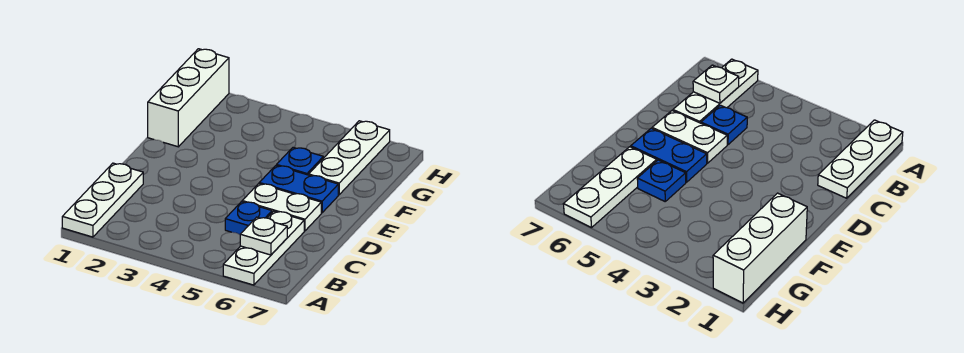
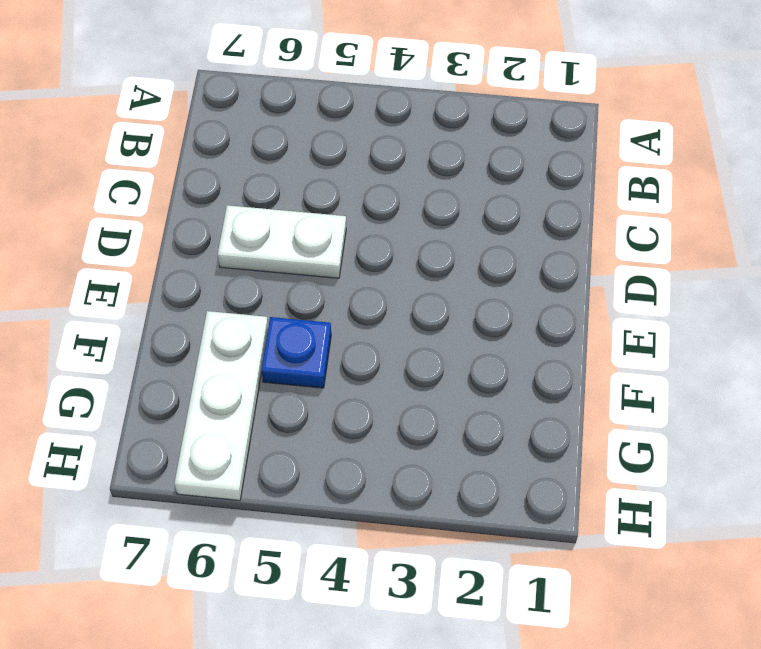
none -> white 1x3 plate [62,163,143,237]
none -> white 1x3 plate [223,211,304,285]

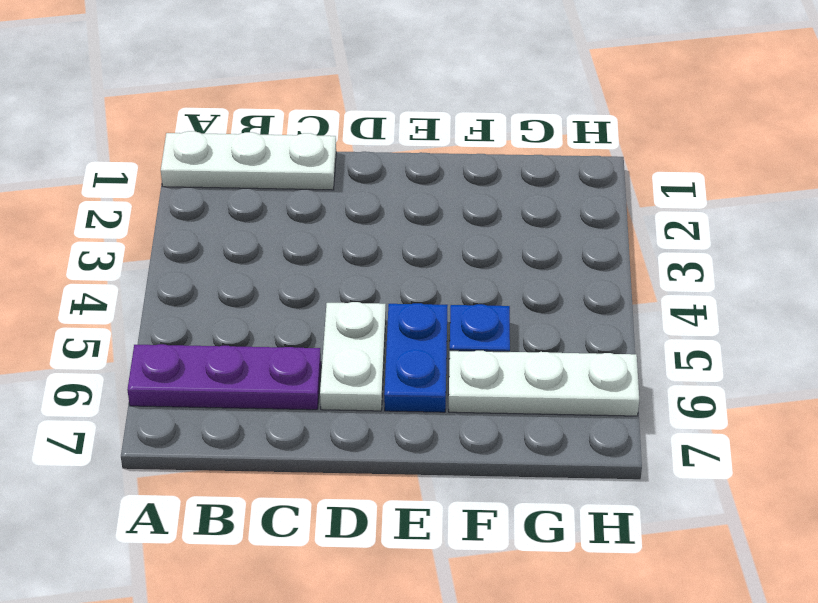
purple 1x3 plate [127,344,321,410] -> white 1x3 plate [223,211,304,285]
none -> blue 1x1 plate [225,202,272,234]
none -> white 1x3 brick [148,49,229,147]

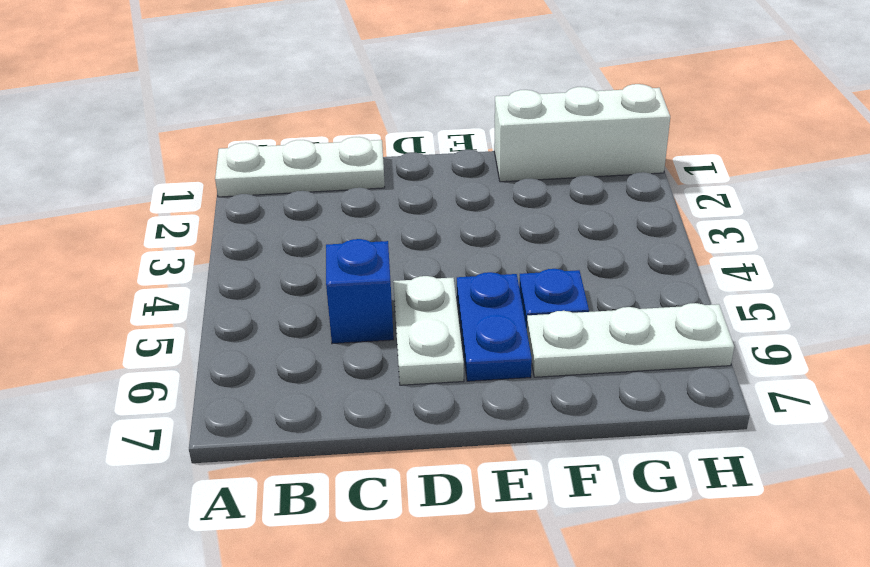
blue 1x1 brick [326,239,394,344] -> blue 1x1 plate [225,202,272,234]
none -> white 1x3 plate [223,211,304,285]
none -> white 1x1 plate [240,217,287,255]

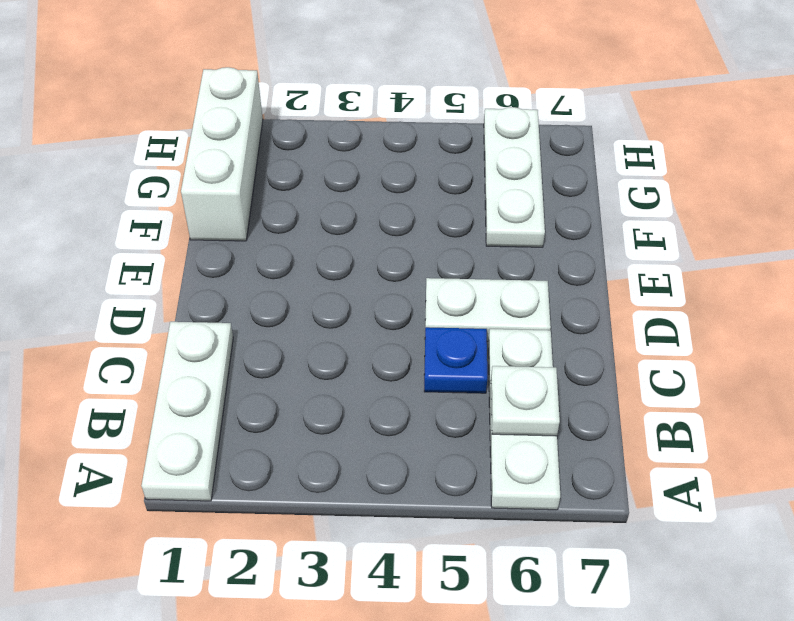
none -> blue 1x2 plate [259,165,338,213]
none -> blue 1x1 plate [277,147,323,175]

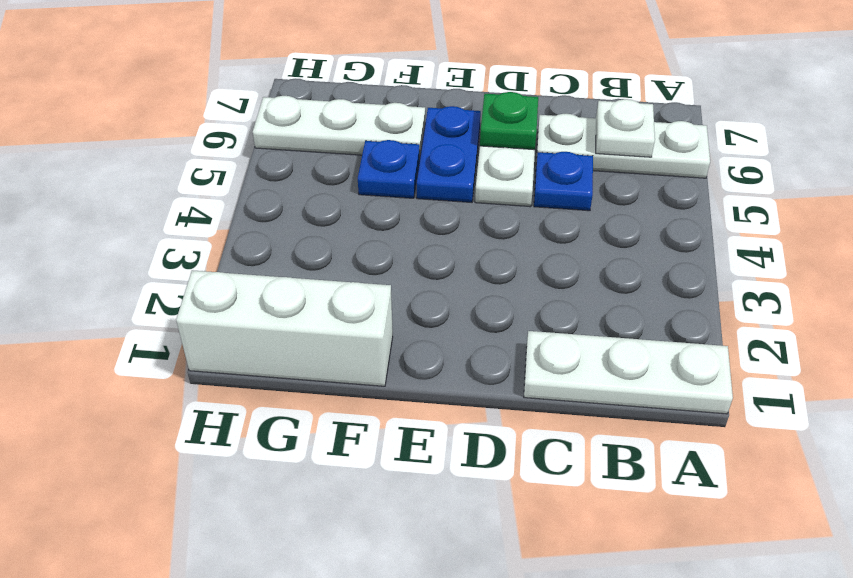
green 1x1 plate [480,92,538,150] -> none

